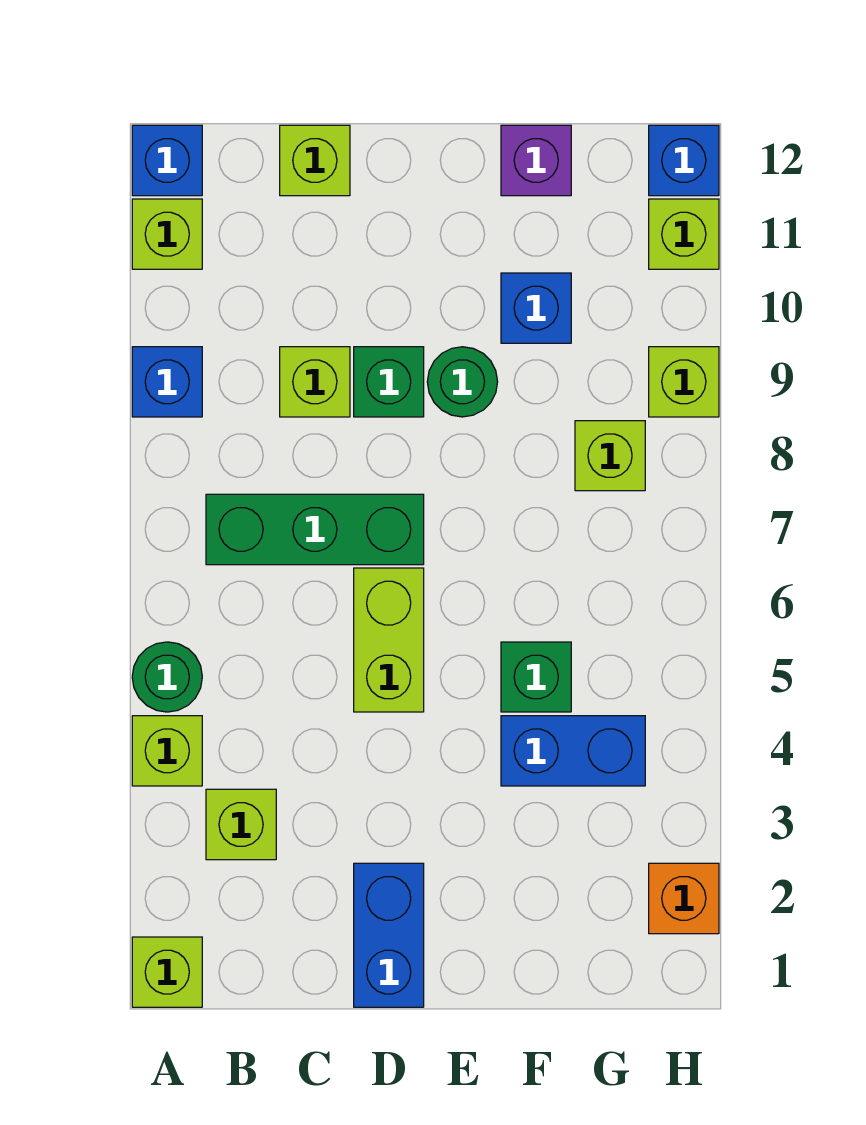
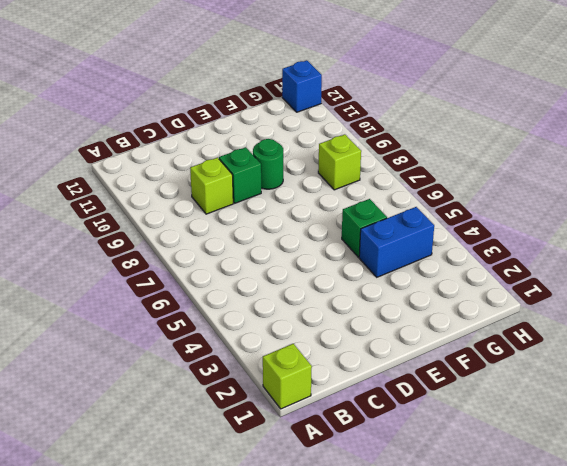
none -> lime 1x1 brick [132,716,202,786]
none -> green 1x1 round brick [132,642,202,712]
none -> blue 1x1 brick [132,347,202,417]

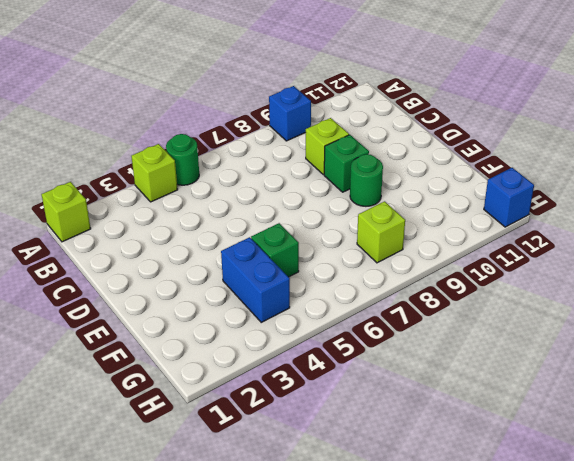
none -> lime 1x1 brick [132,199,202,269]
none -> blue 1x1 brick [132,125,202,196]
none -> lime 1x1 brick [206,789,276,860]

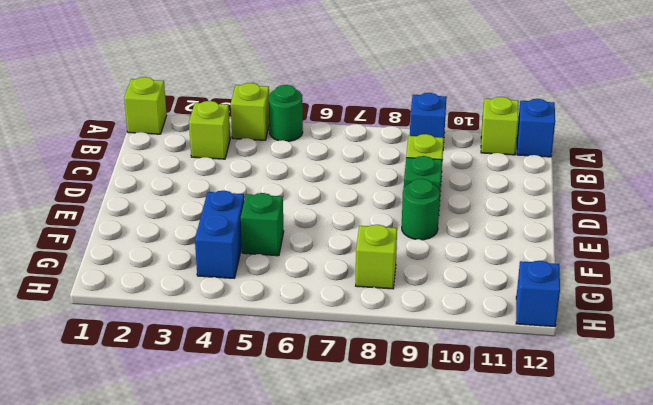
none -> green 1x3 brick [206,494,424,565]
none -> lime 1x1 brick [280,125,350,196]
none -> blue 1x2 brick [354,863,424,1007]

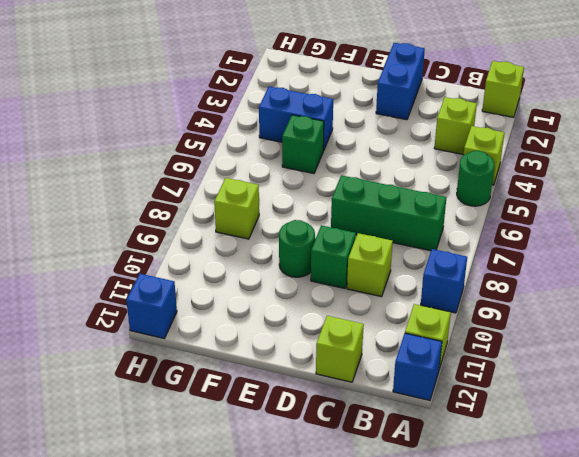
none -> lime 1x2 brick [354,568,424,712]
none -> blue 1x1 brick [501,273,571,343]
none -> purple 1x1 brick [501,125,571,196]

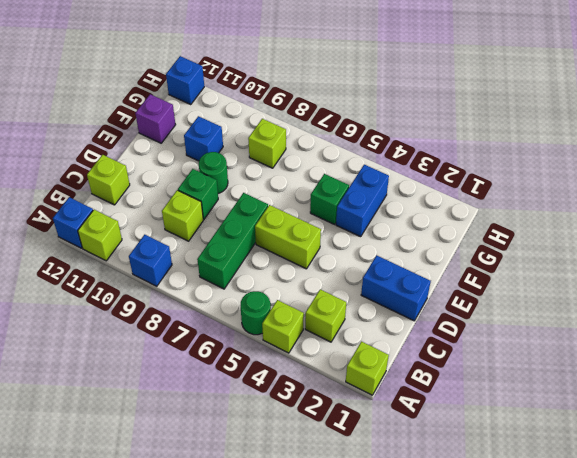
none -> orange 1x1 brick [649,863,719,934]
none -> lime 1x1 brick [649,347,719,417]
none -> lime 1x1 brick [649,199,719,269]

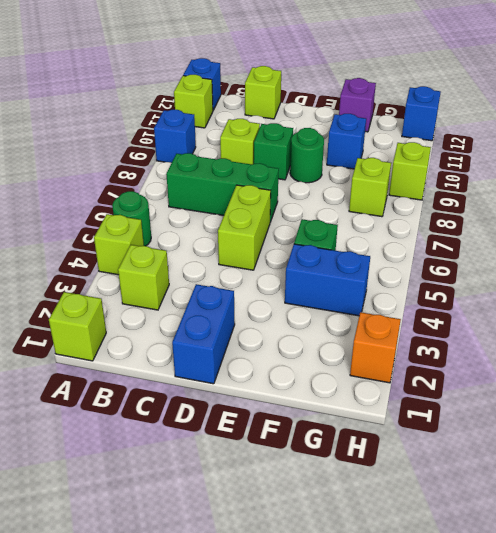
none -> lime 1x1 brick [649,199,719,269]

